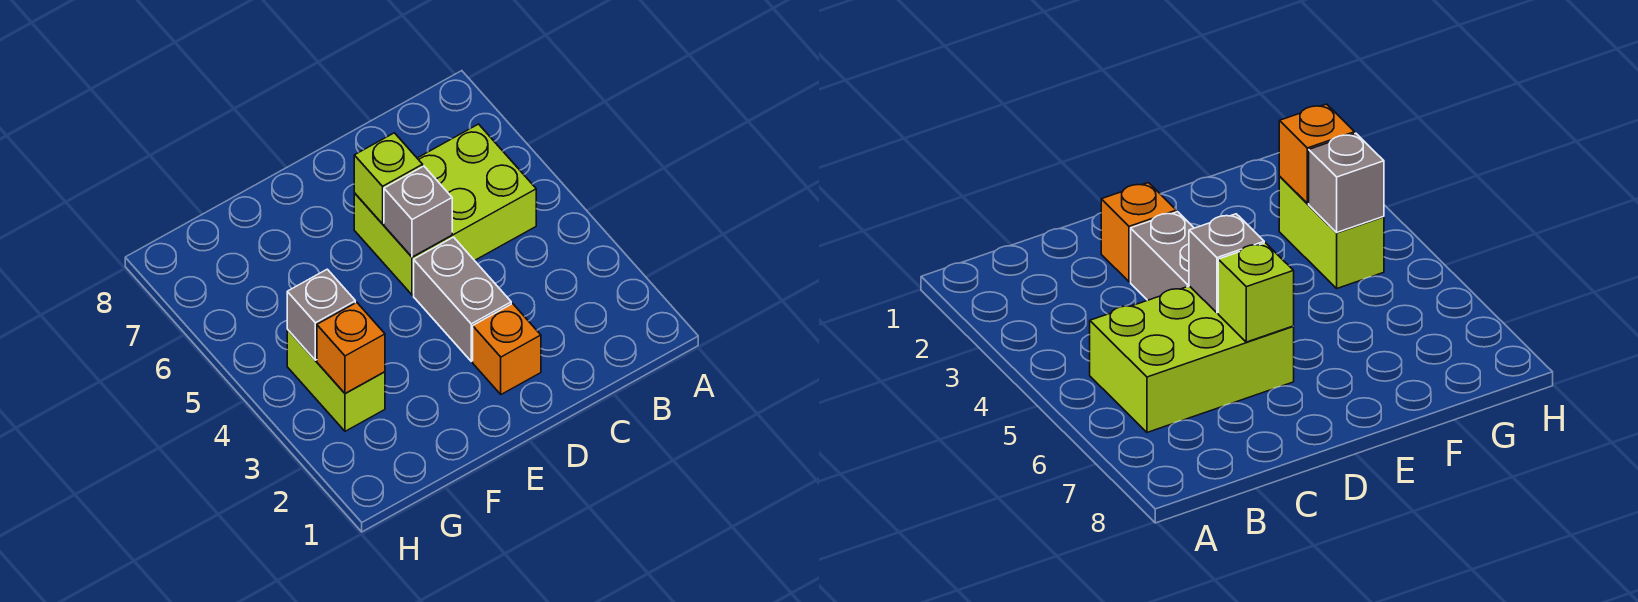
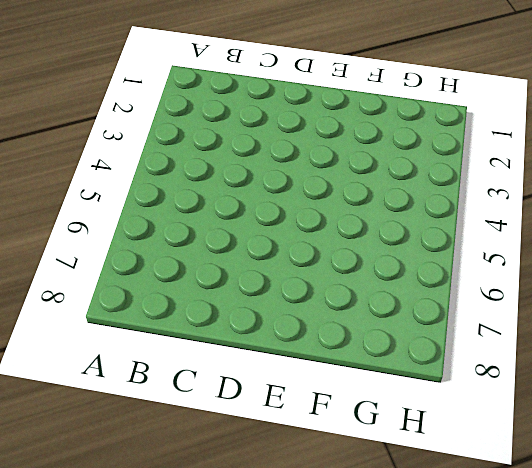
none -> lime 2x3 brick [354,124,536,295]
none -> orange 1x1 brick [473,304,541,394]

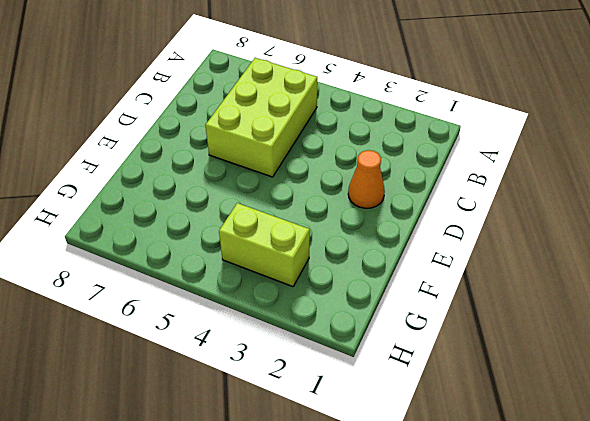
orange 1x1 cone [348,150,385,208] -> orange 1x1 brick [473,304,541,394]
none -> grey 1x2 brick [414,237,511,361]
none -> grey 1x1 brick [384,166,452,257]

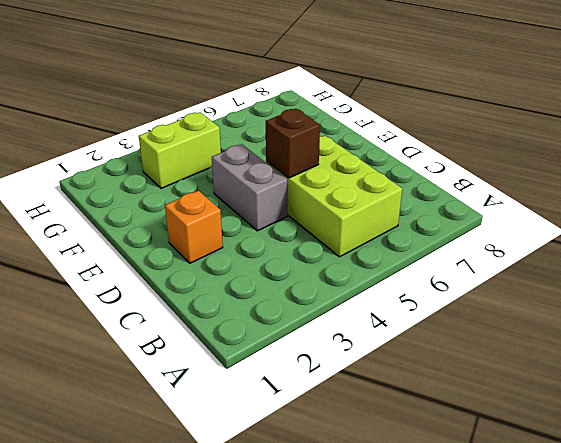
grey 1x2 brick [212,144,287,231] -> grey 1x2 brick turned to [414,237,511,361]
brown 1x1 brick [266,109,320,178] -> grey 1x1 brick [384,166,452,257]
none -> lime 1x1 brick [354,133,423,224]
none -> orange 1x1 brick [317,303,385,394]

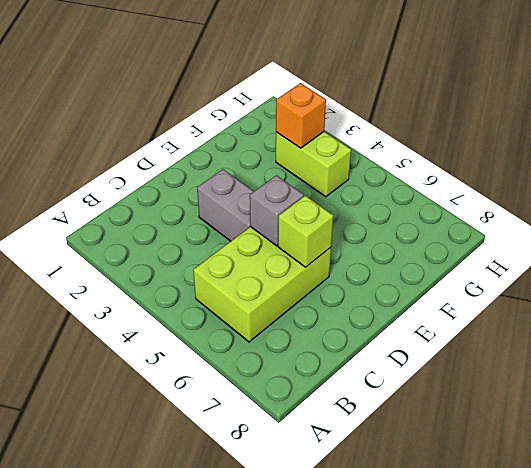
none -> orange 1x1 brick [473,304,541,394]
none -> grey 1x1 brick [287,269,355,360]

